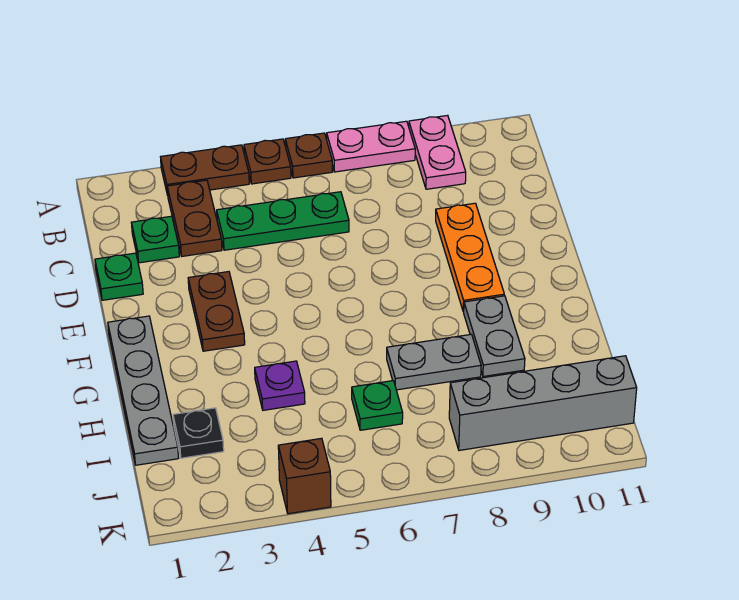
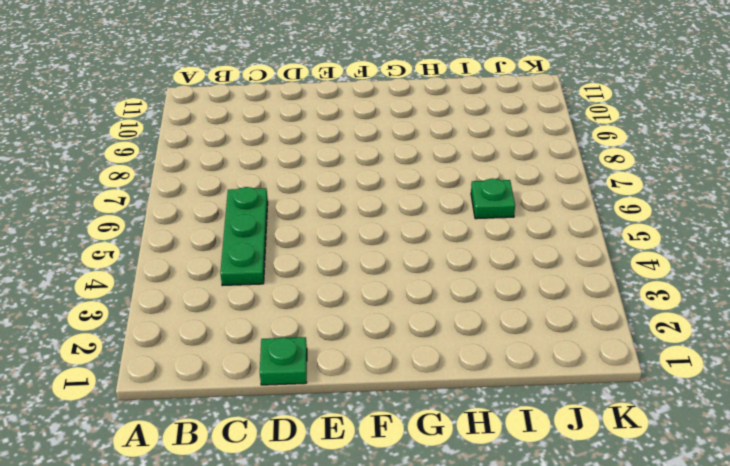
none -> brown 1x2 plate [161,145,249,194]
none -> brown 1x1 plate [244,139,291,184]
none -> brown 1x1 plate [285,133,333,178]

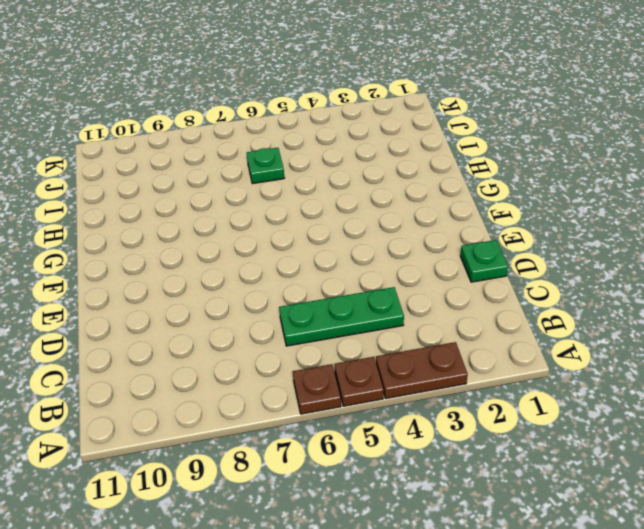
none -> pink 1x2 plate [327,121,415,172]
none -> pink 1x2 plate [409,115,466,189]
none -> brown 1x2 plate [167,180,222,256]

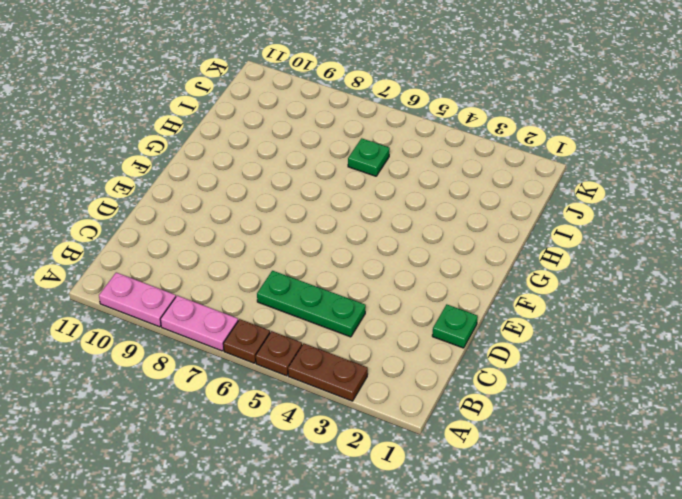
pink 1x2 plate [99,272,176,327] -> pink 1x2 plate turned to [409,115,466,189]
none -> brown 1x2 plate [167,180,222,256]
none -> green 1x1 plate [131,216,179,263]
none -> orange 1x3 plate [436,203,504,312]

